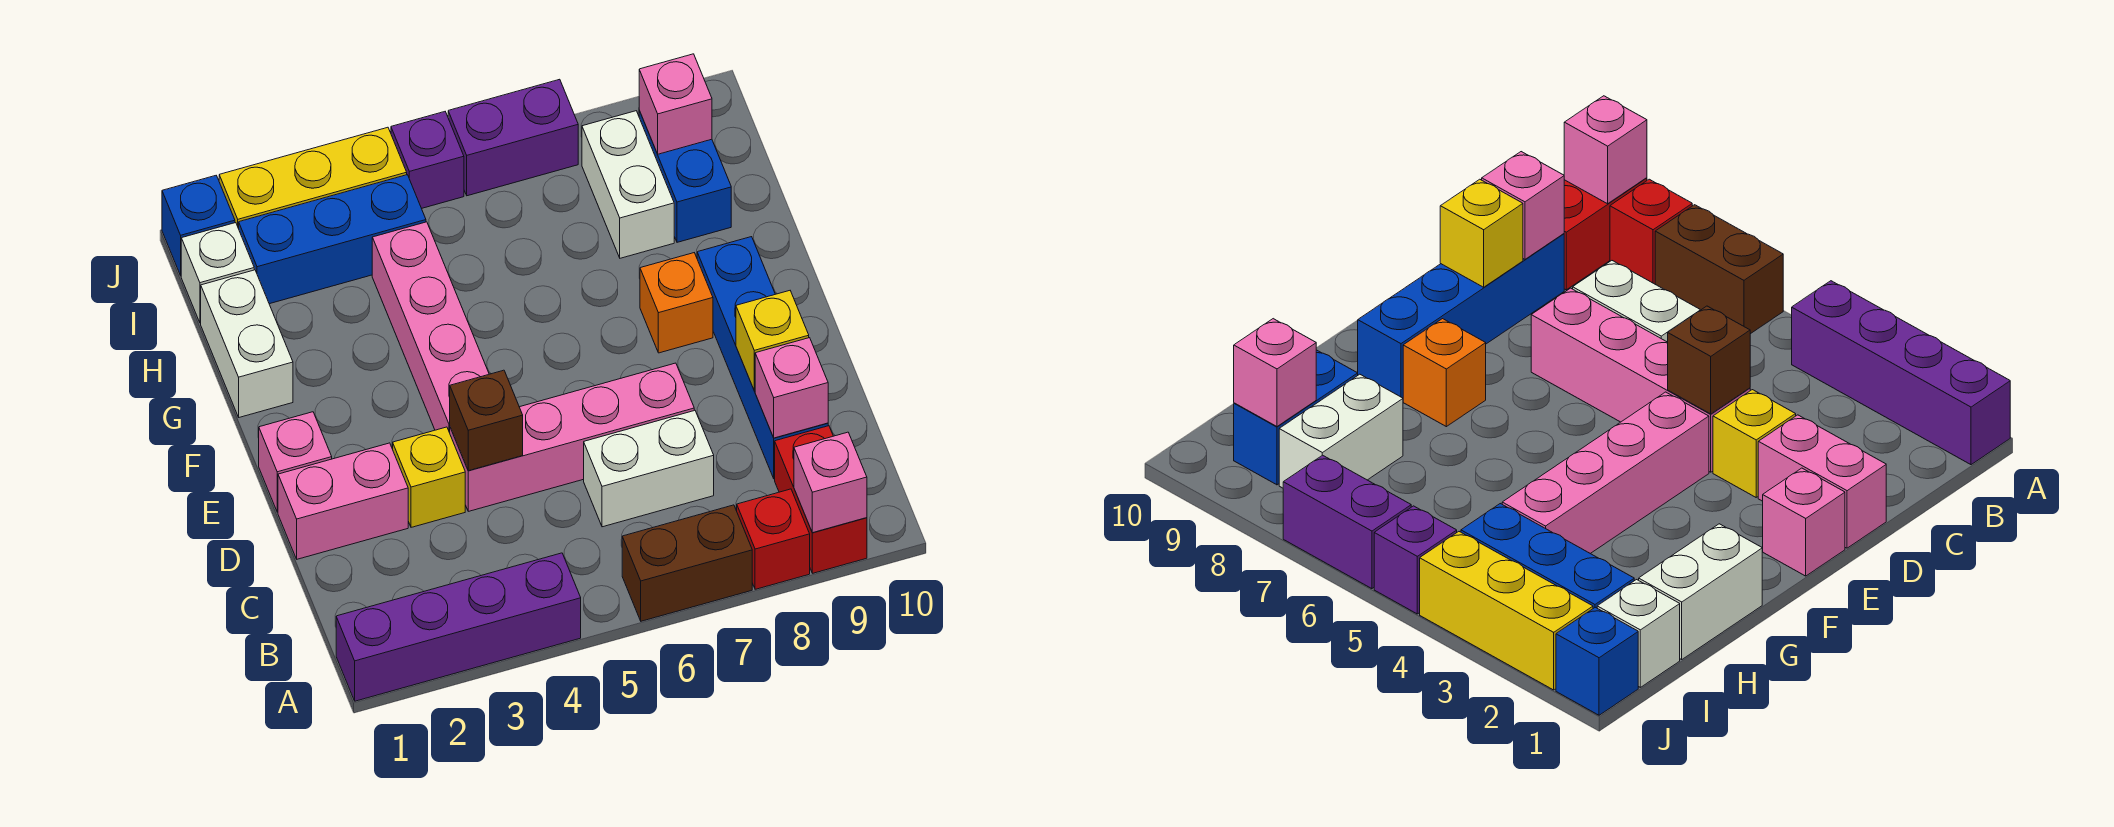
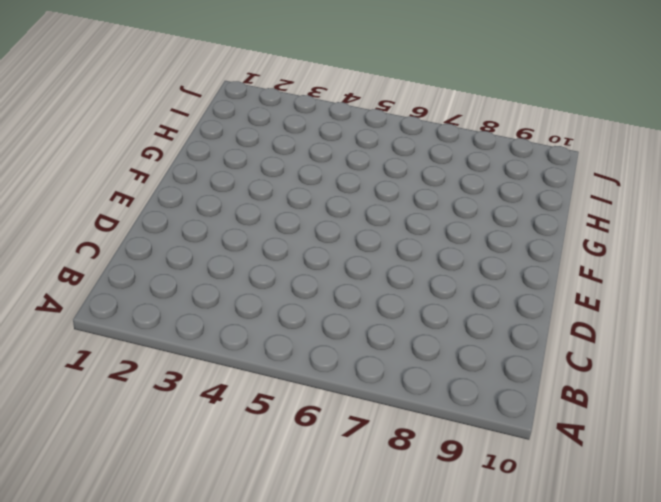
none -> purple 1x4 brick [336,553,581,701]
none -> brown 1x2 brick [622,505,752,621]
none -> red 1x1 brick [737,489,810,589]

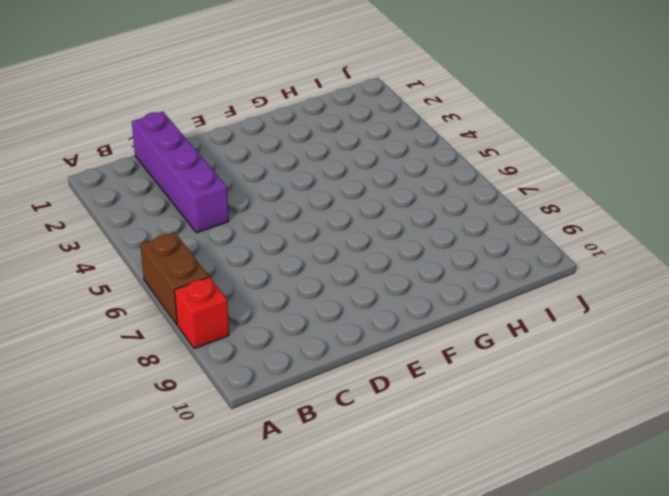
purple 1x4 brick [132,112,229,233] -> purple 1x4 brick moved to [336,553,581,701]
none -> red 1x2 brick [775,426,867,573]
none -> white 1x2 brick [584,410,714,527]
none -> blue 1x4 brick [697,237,828,479]

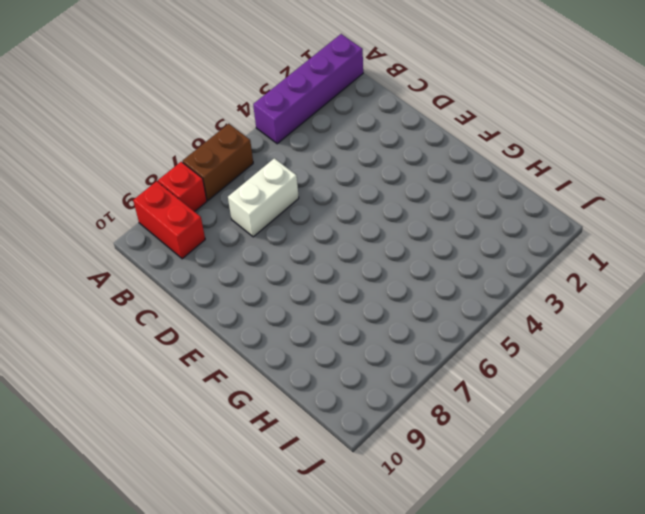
none -> blue 1x4 brick [697,237,828,479]
none -> pink 1x2 brick [278,443,408,559]
none -> yellow 1x1 brick [393,427,465,527]

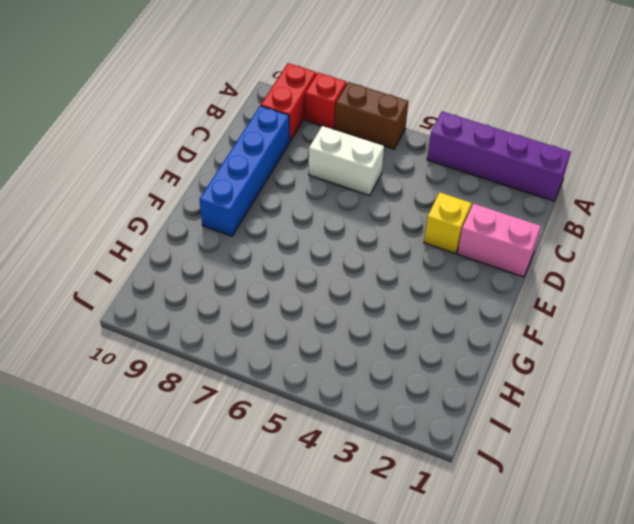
none -> pink 1x4 brick [450,363,694,511]
none -> pink 1x1 brick [259,412,332,512]
none -> pink 1x4 brick [372,222,489,433]

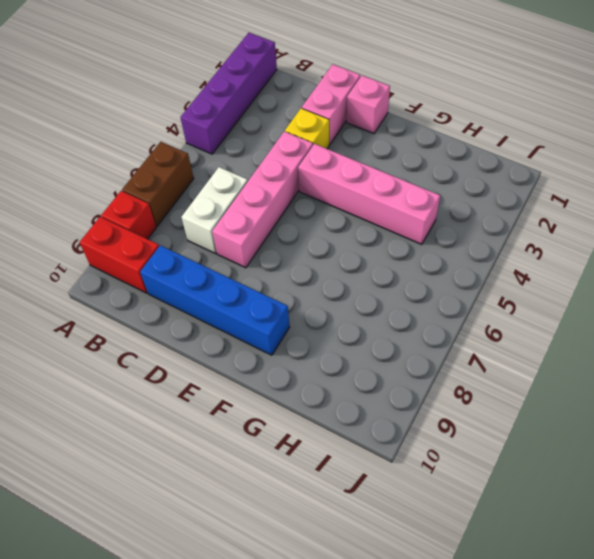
none -> orange 1x1 brick [640,253,713,353]
none -> white 1x2 brick [201,270,293,417]
none -> white 1x2 brick [582,111,674,258]

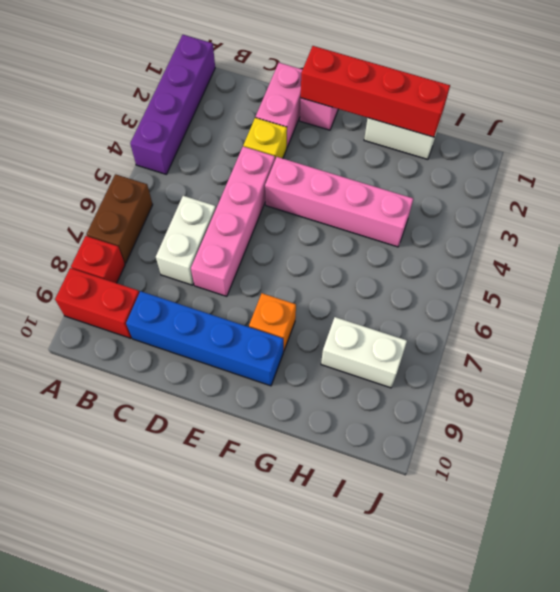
red 1x4 brick [301,46,450,137] -> none
none -> blue 1x2 brick [639,111,731,242]
none -> white 1x1 brick [181,223,254,323]
none -> blue 1x3 brick [239,175,426,304]

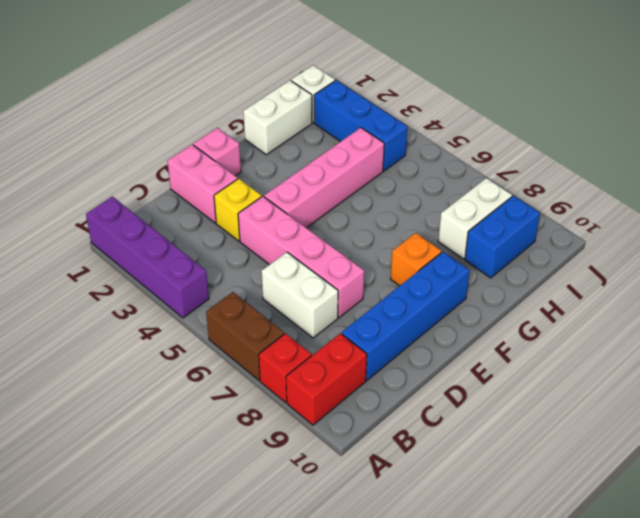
none -> blue 1x1 brick [162,176,235,275]
none -> yellow 1x3 brick [219,127,407,229]
none -> purple 1x1 brick [391,112,464,208]

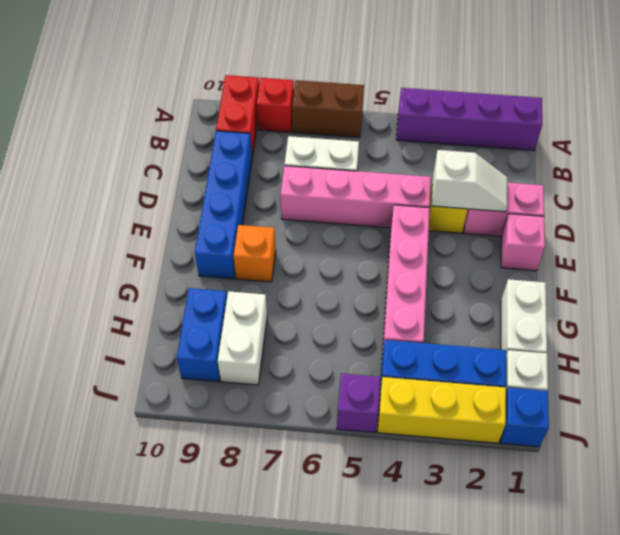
white 1x2 slope [432,150,507,212] -> none
none -> purple 1x2 brick [448,79,578,196]
none -> pink 1x1 brick [794,432,867,533]
none -> pink 1x1 brick [755,338,828,438]

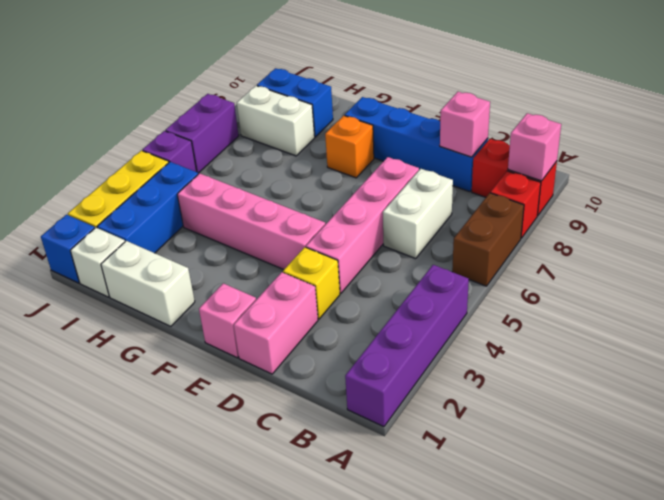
none -> brown 1x1 brick [450,370,523,471]
none -> yellow 1x1 brick [736,291,809,391]
none -> pink 1x1 brick [639,54,712,154]

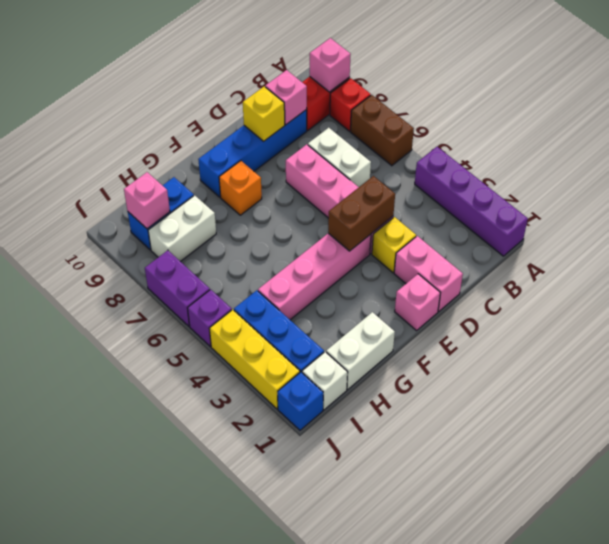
brown 1x2 brick [328,176,395,251] -> brown 1x1 brick [450,370,523,471]

